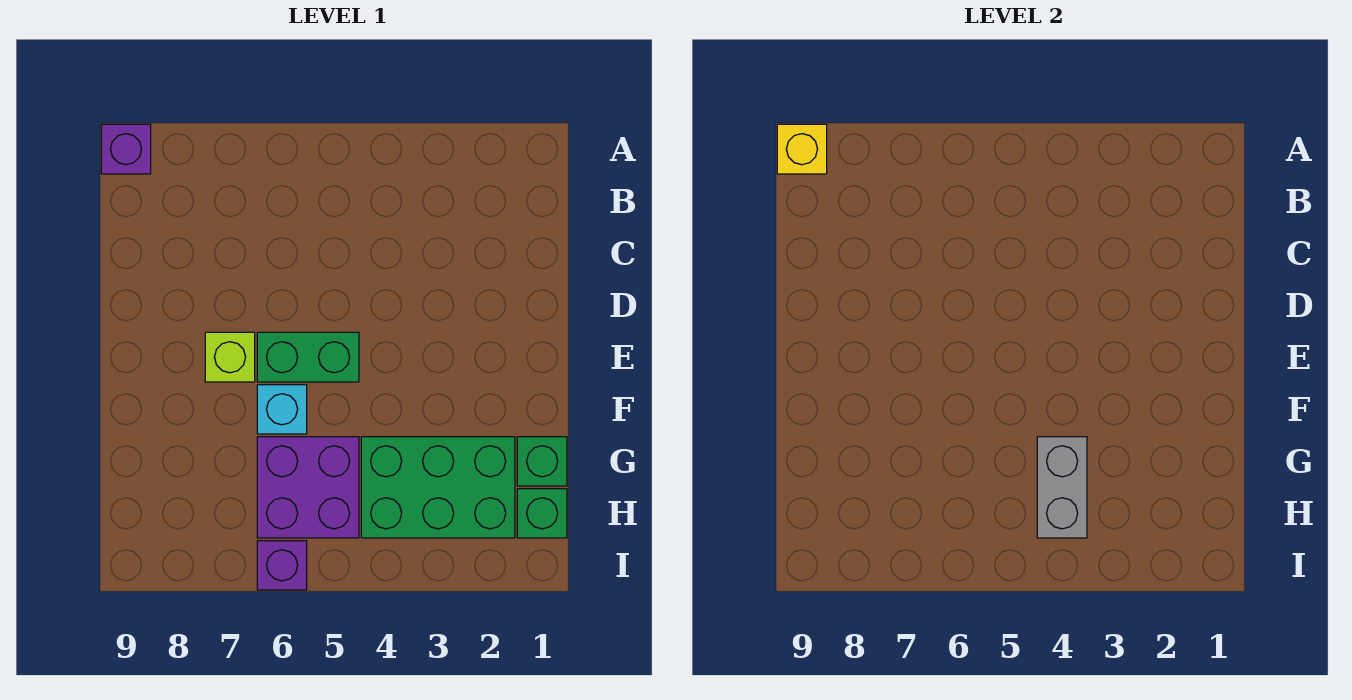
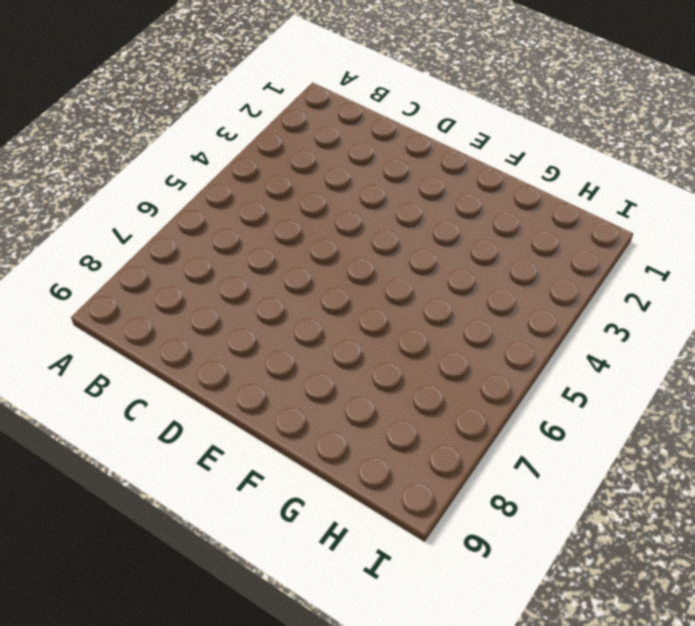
none -> purple 1x1 brick [101,124,151,174]
none -> green 1x2 brick [257,332,359,382]

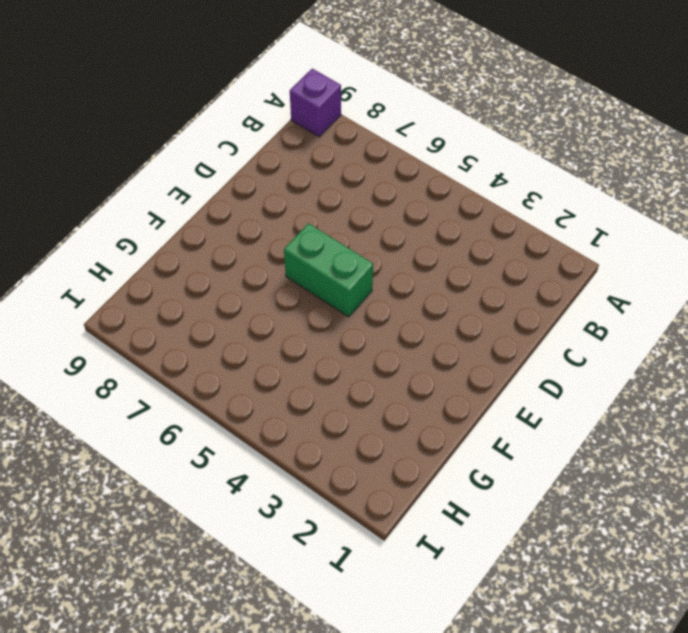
none -> lime 1x1 brick [205,332,255,382]
none -> cyan 1x1 brick [257,385,307,434]

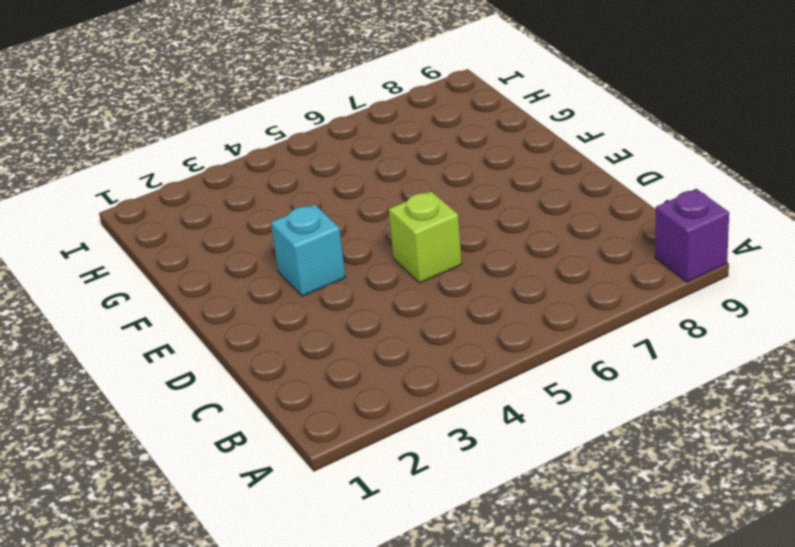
lime 1x1 brick [389,191,462,283] -> lime 1x1 brick moved to [205,332,255,382]
cyan 1x1 brick [271,204,345,296] -> cyan 1x1 brick moved to [257,385,307,434]
none -> green 1x2 brick [257,332,359,382]
none -> green 1x1 brick [517,437,567,486]

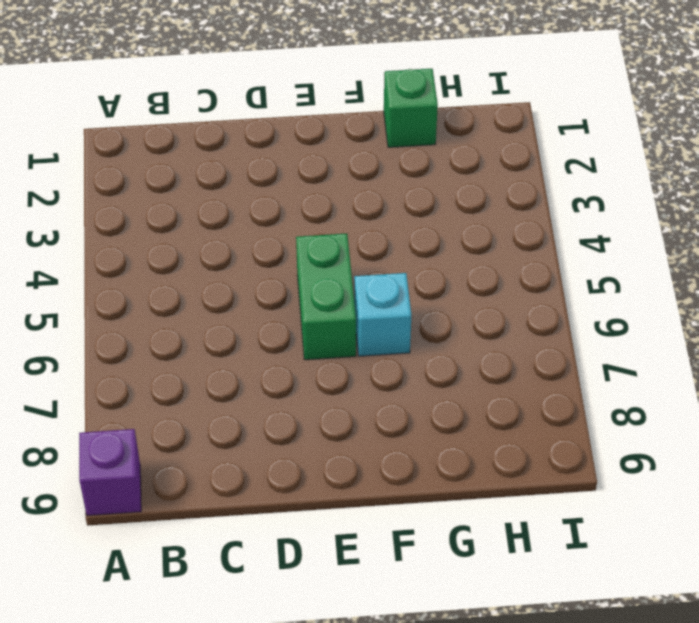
none -> lime 1x1 brick [205,332,255,382]
none -> green 2x3 brick [361,437,515,538]

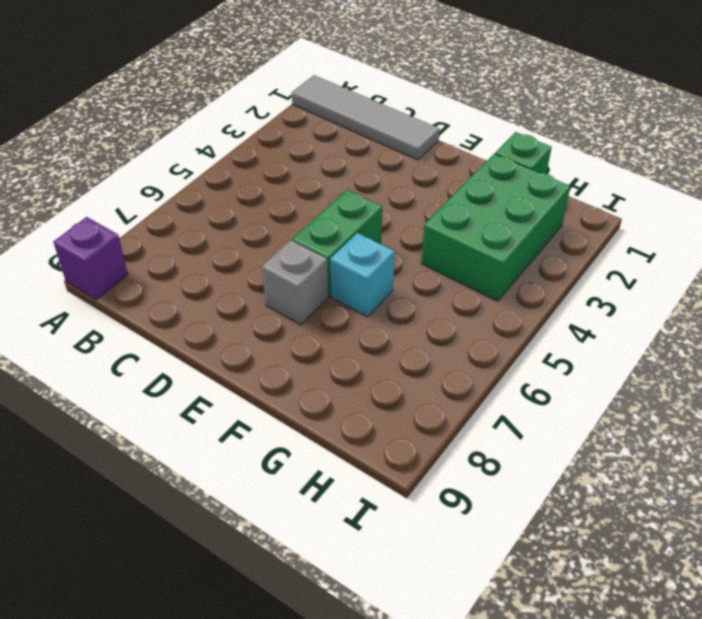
grey 1x4 tile [292,75,440,160] -> none
grey 1x1 brick [262,240,328,325] -> lime 1x1 brick [205,332,255,382]
none -> purple 2x2 brick [257,437,359,538]
none -> green 1x1 brick [517,489,567,538]

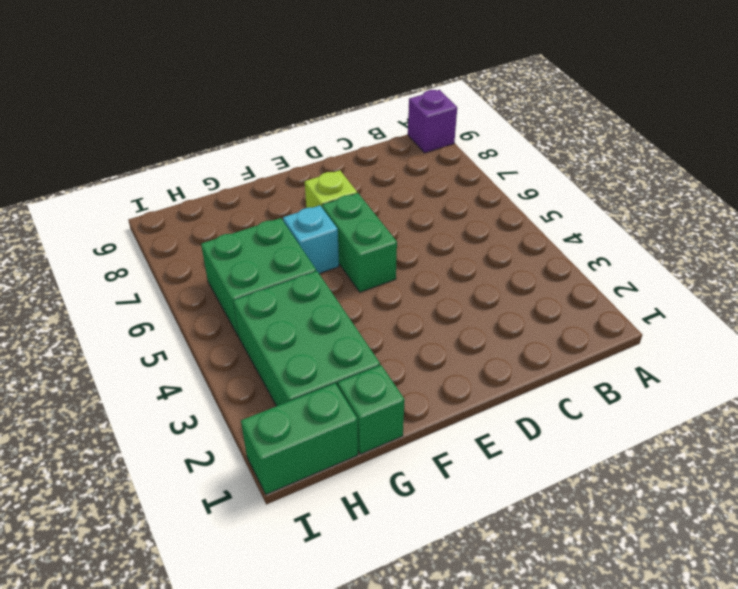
green 2x2 brick [201,218,316,336] -> purple 2x2 brick [257,437,359,538]
green 1x2 brick [241,383,358,494] -> green 1x1 brick [517,489,567,538]
none -> purple 1x1 brick [257,541,307,590]
none -> yellow 1x1 brick [777,124,827,174]

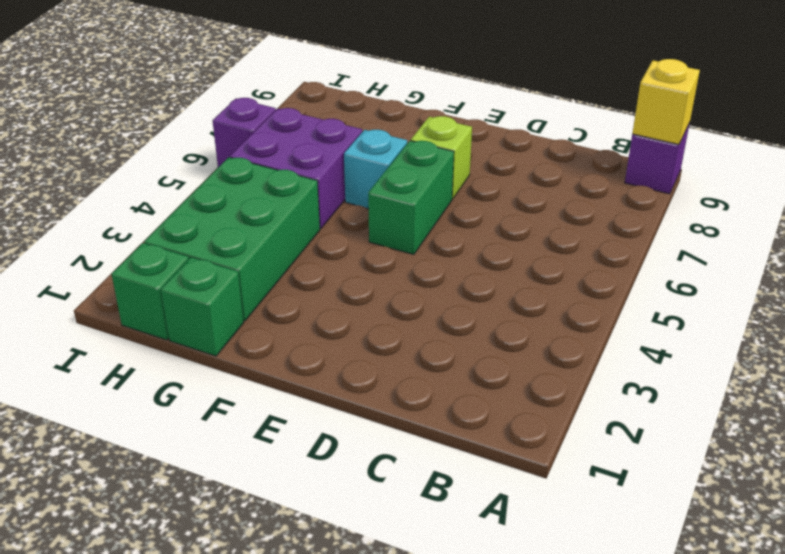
none -> grey 1x2 brick [1037,437,1087,538]

